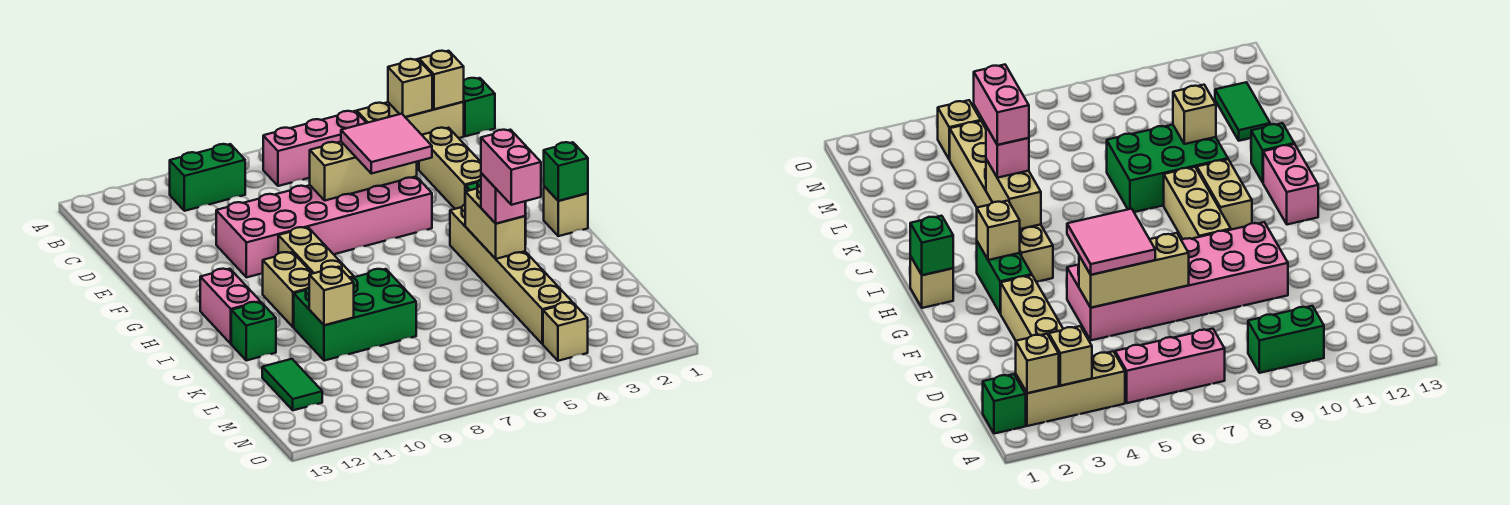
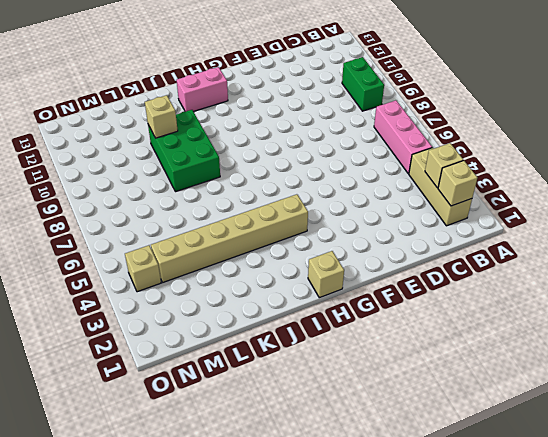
none -> green 1x1 brick [464,78,495,136]
none -> tan 1x3 brick [419,128,481,209]
none -> pink 2x6 brick [216,176,432,277]

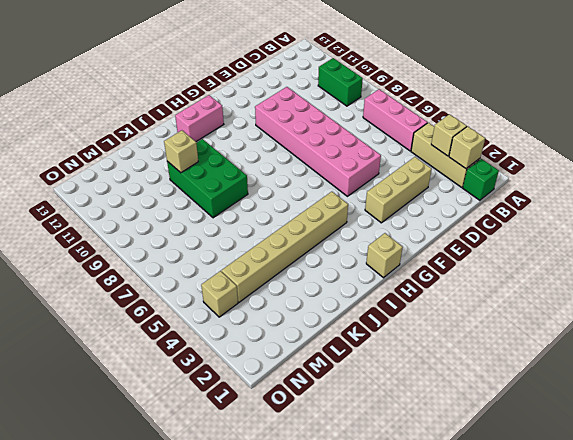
none -> green 1x2 brick [977,242,1032,313]
none -> tan 1x3 brick [278,227,354,278]
none -> tan 1x2 brick [263,252,312,327]

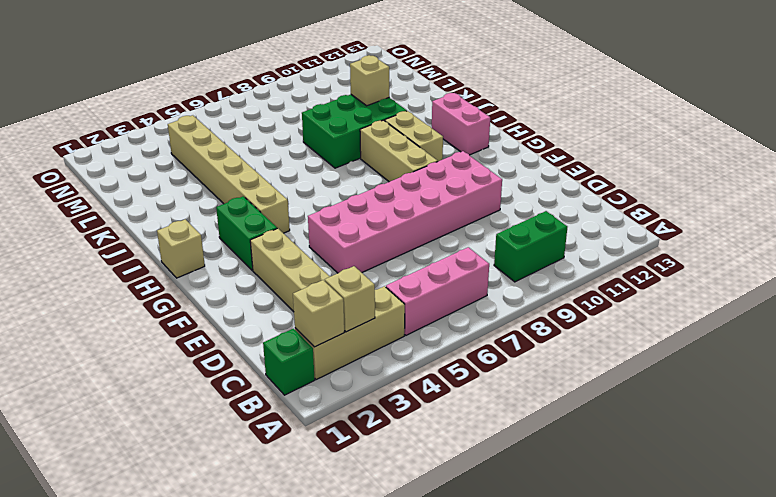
none -> green 1x1 brick [231,302,276,360]
none -> green 1x2 tile [262,359,322,410]
none -> tan 1x1 brick [543,302,588,361]

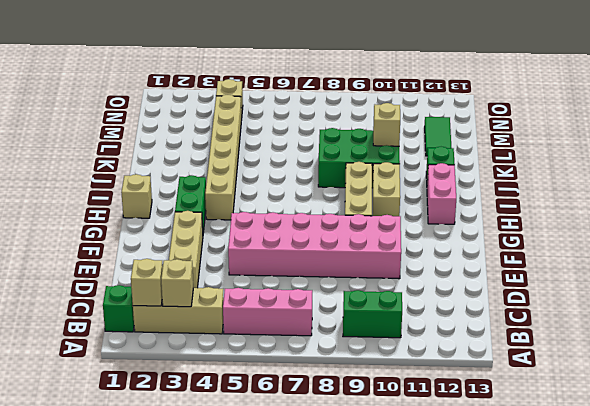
none -> tan 1x3 brick [310,142,417,200]
none -> green 1x1 brick [544,142,588,201]
none -> tan 1x1 brick [977,201,1020,260]

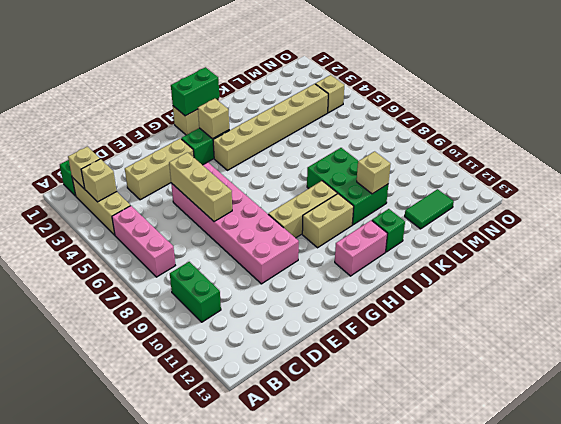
green 1x2 brick [171,67,219,116] -> green 1x1 brick [544,142,588,201]
none -> tan 1x2 brick [465,185,525,259]
none -> pink 2x2 tile [341,114,432,174]
none -> pink 1x1 brick [481,173,525,223]

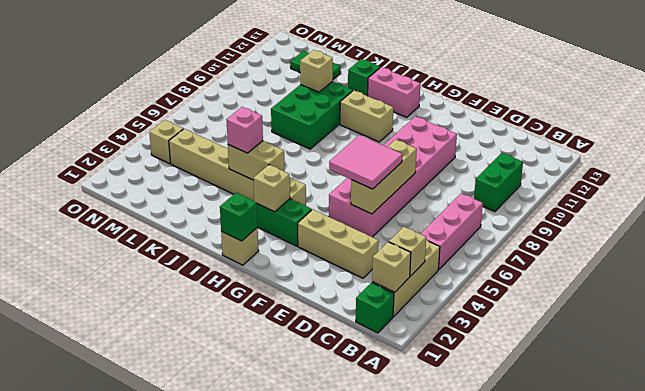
none -> tan 1x3 brick [278,227,354,278]
none -> pink 1x2 brick [481,130,541,205]

